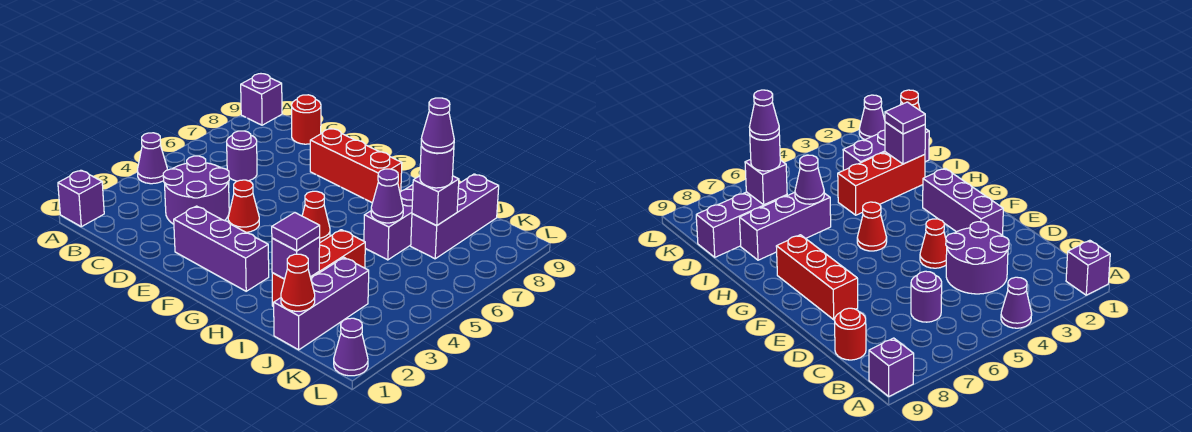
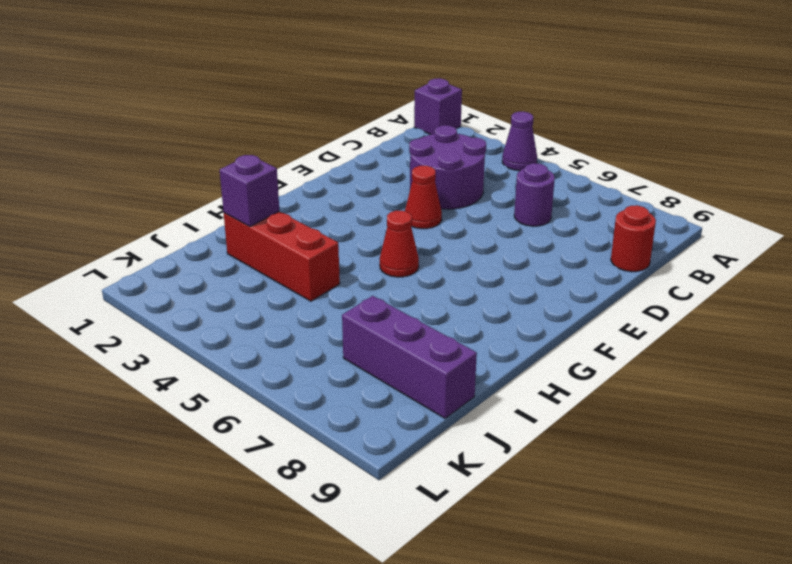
none -> purple 1x1 brick [241,74,282,125]
none -> purple 1x3 brick [174,206,269,291]
none -> red 1x3 brick [310,128,402,203]

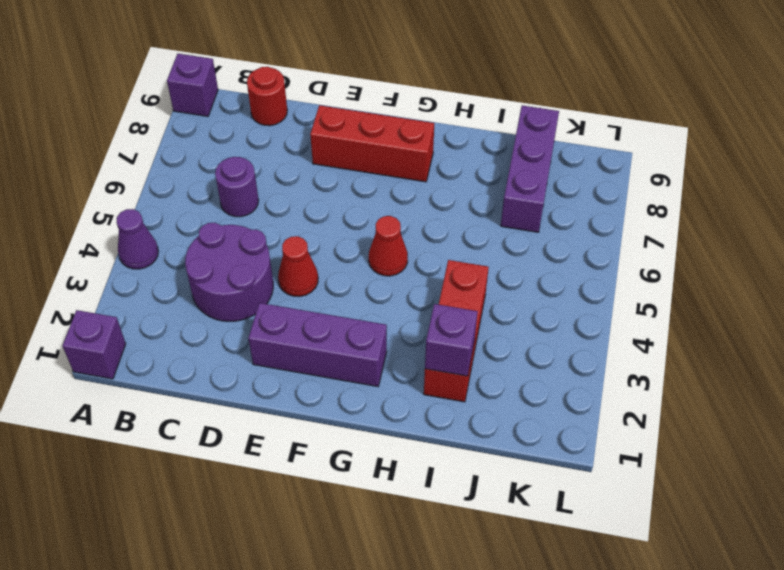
none -> purple 1x3 brick [364,185,413,260]
none -> purple 1x3 brick [274,258,369,350]
none -> purple 1x1 cone [334,318,368,376]

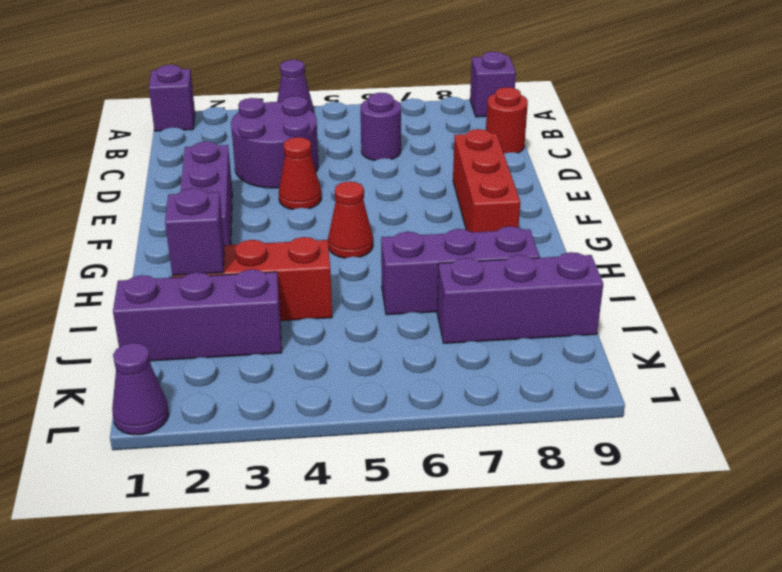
none -> purple 1x1 cone [371,169,403,223]
none -> red 1x1 cone [281,254,315,311]
none -> purple 1x1 brick [412,176,459,226]

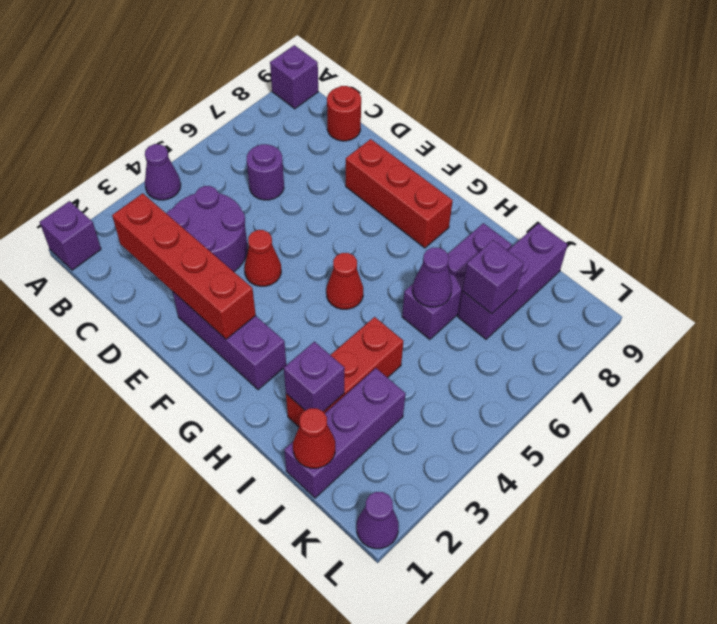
red 1x4 brick [112,193,256,339] -> none
none -> purple 1x1 tile [272,213,320,251]
none -> purple 1x1 round brick [420,145,454,188]
none -> purple 1x1 cone [421,98,454,153]

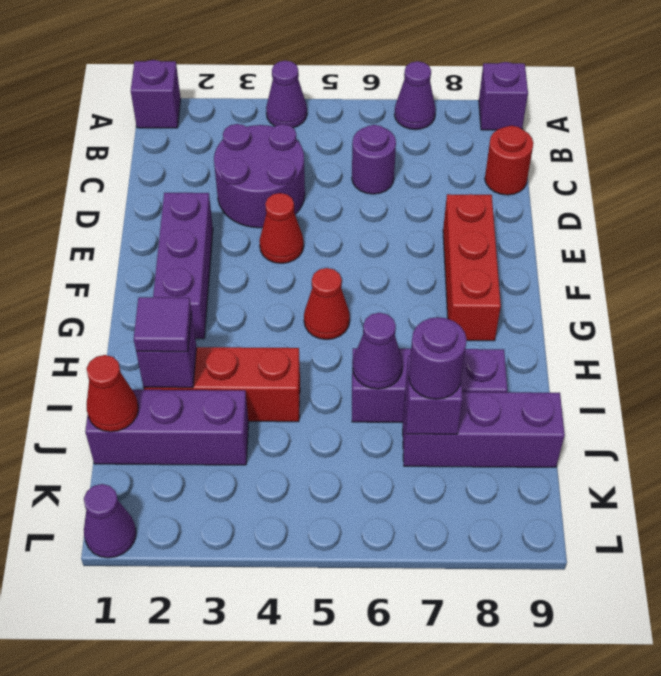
purple 1x1 cone [394,61,436,130] -> purple 1x1 cone moved to [421,98,454,153]

